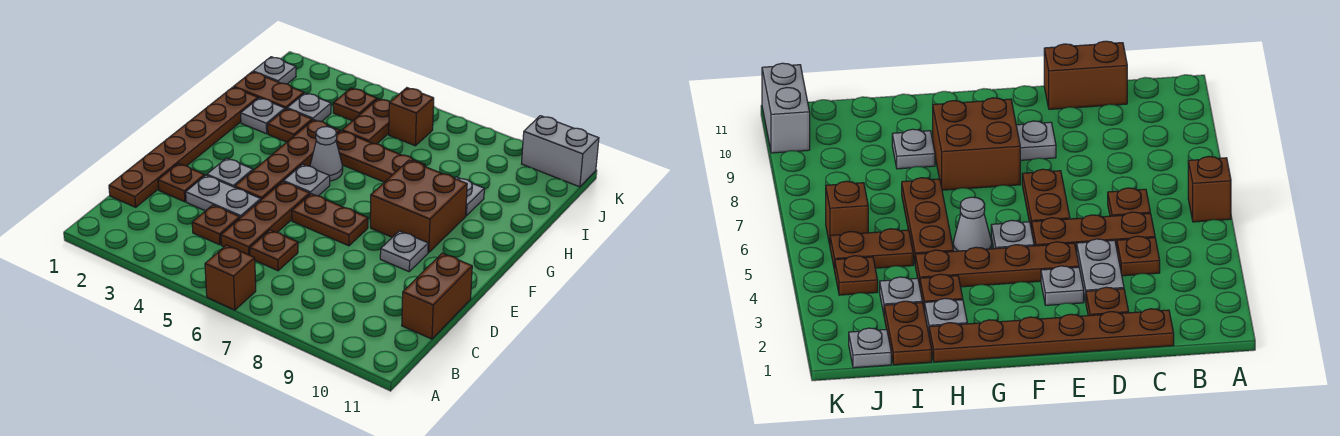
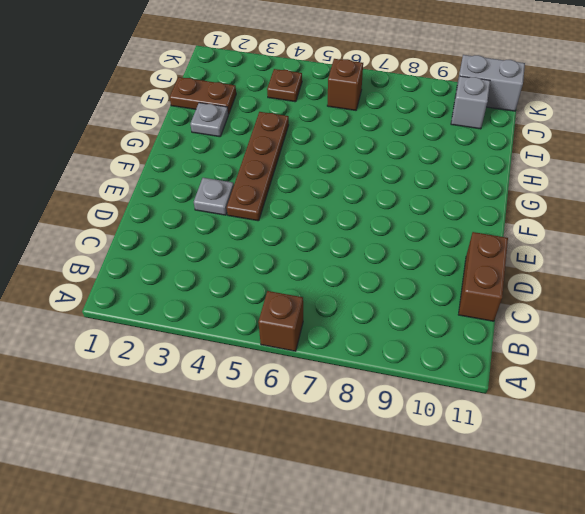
grey 1x1 brick [451,76,490,129] -> none
none -> brown 1x6 plate [109,87,258,207]
none -> brown 1x1 plate [192,205,240,245]
none -> brown 1x3 plate [221,182,310,255]

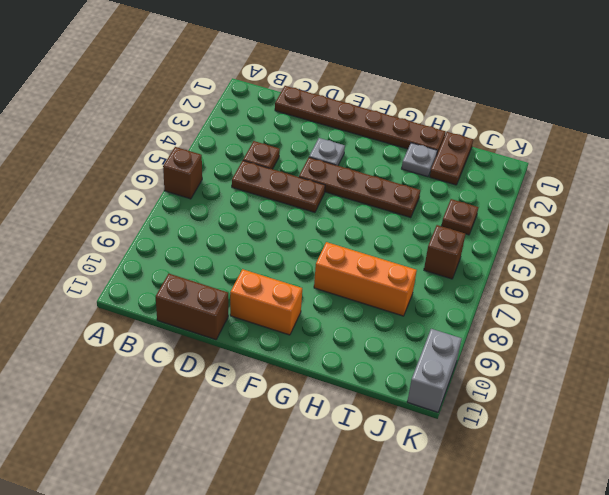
orange 1x2 brick [230,269,302,335] -> none
orange 1x3 brick [314,242,417,316] -> brown 2x2 brick [370,160,467,253]
none -> brown 1x1 plate [250,230,298,271]
none -> brown 1x1 plate [158,163,205,202]
none -> grey 1x2 plate [186,175,261,218]

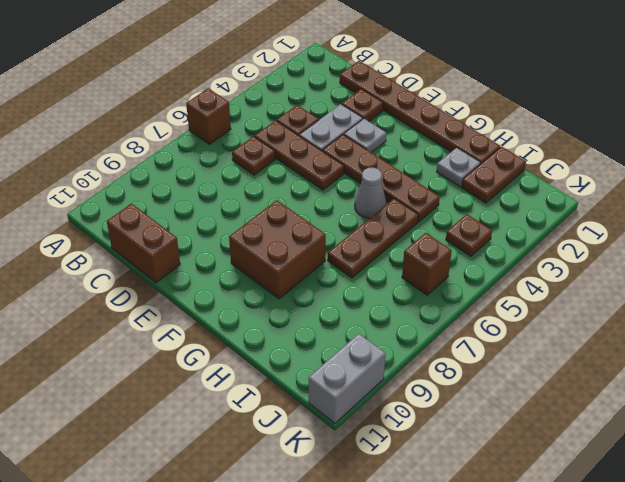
none -> brown 1x2 plate [292,194,368,246]
none -> grey 1x1 plate [380,231,428,272]
none -> grey 1x1 plate [283,164,330,196]

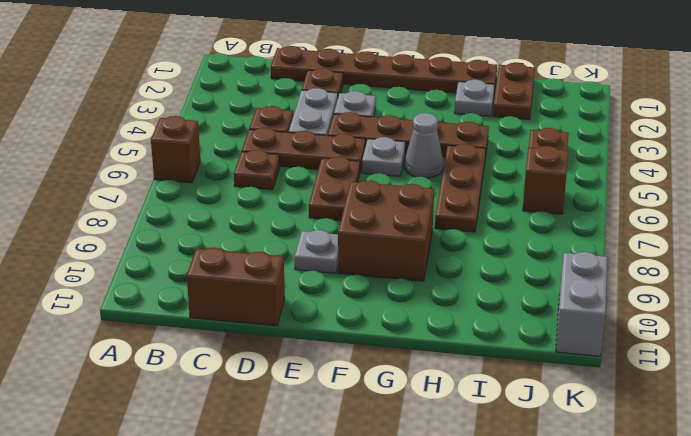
none -> brown 1x1 plate [268,109,312,142]
none -> grey 1x1 plate [455,177,484,216]
none -> grey 1x1 plate [287,93,331,122]

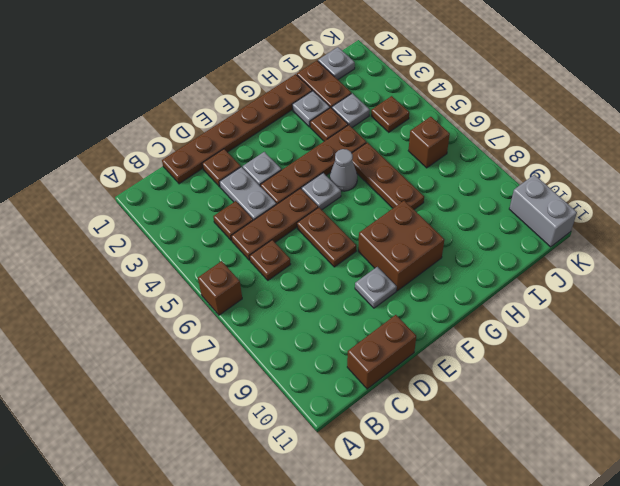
none -> grey 1x1 plate [455,177,484,216]
none -> brown 1x2 plate [342,99,390,144]

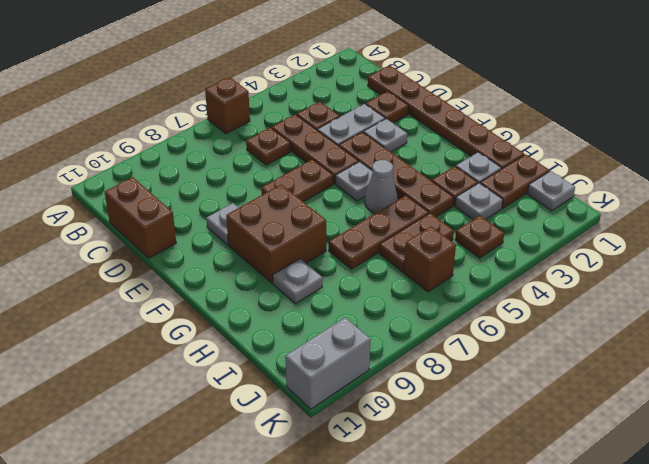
brown 1x2 plate [379,213,454,272] -> brown 1x2 plate turned to [342,99,390,144]

